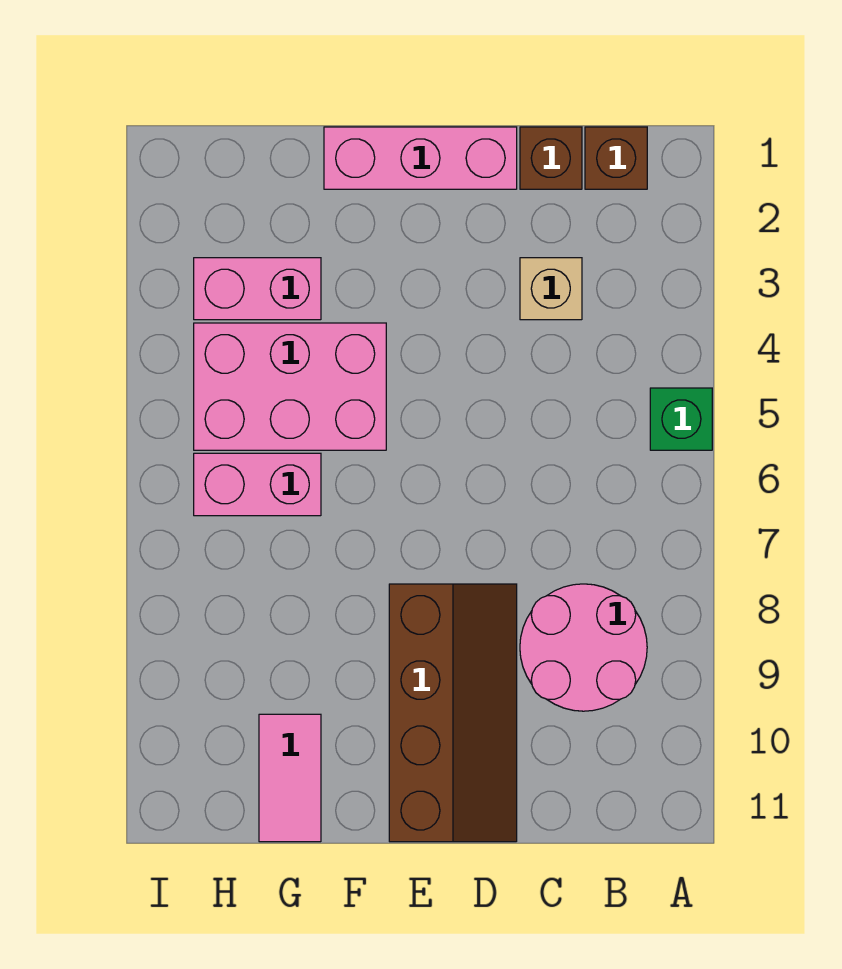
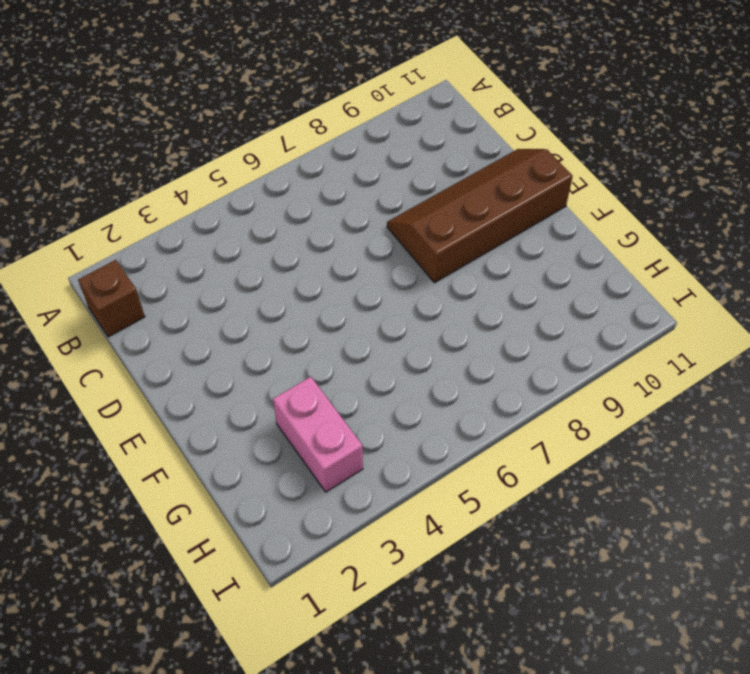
none -> green 1x1 brick [650,388,712,450]
none -> pink 2x2 round brick [520,584,647,711]

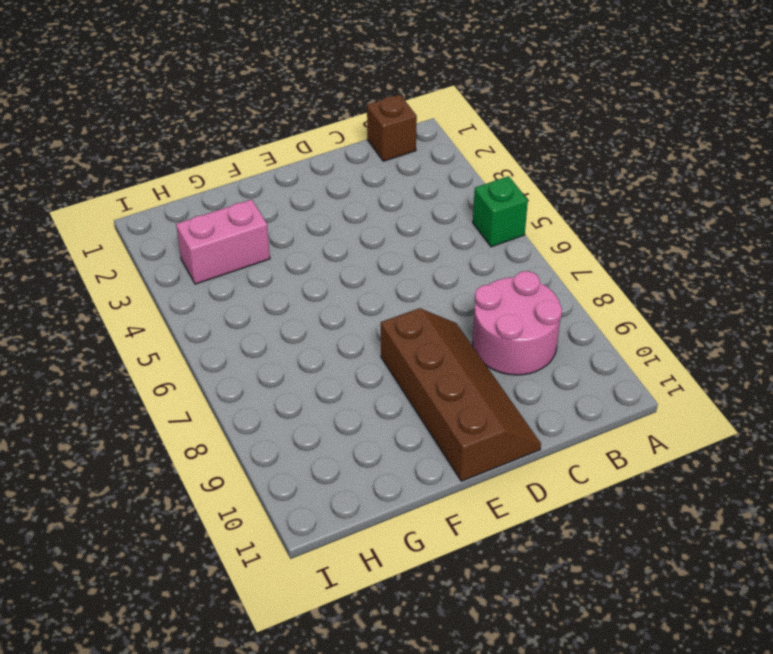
none -> brown 1x1 brick [520,127,582,189]
none -> tan 1x1 brick [520,258,582,320]

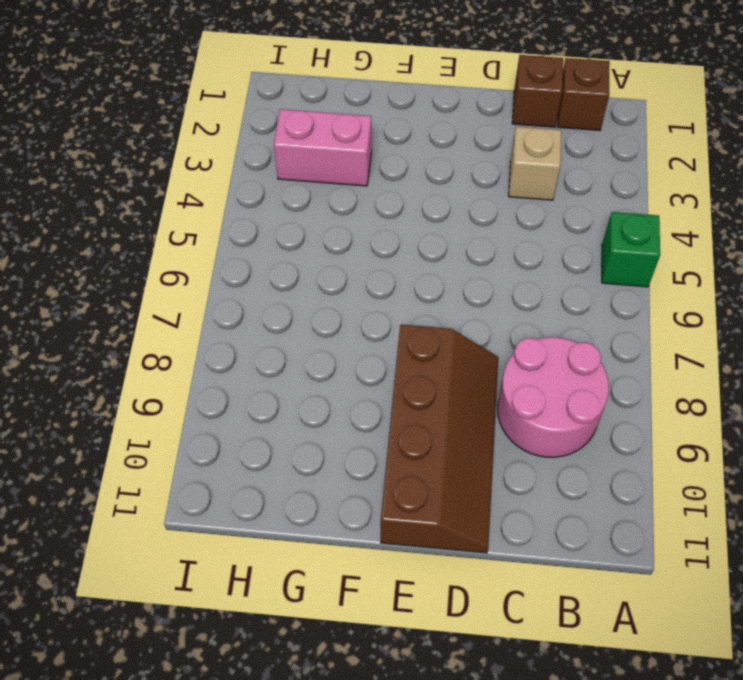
none -> pink 1x3 brick [324,127,517,189]
none -> pink 2x3 brick [194,323,386,450]

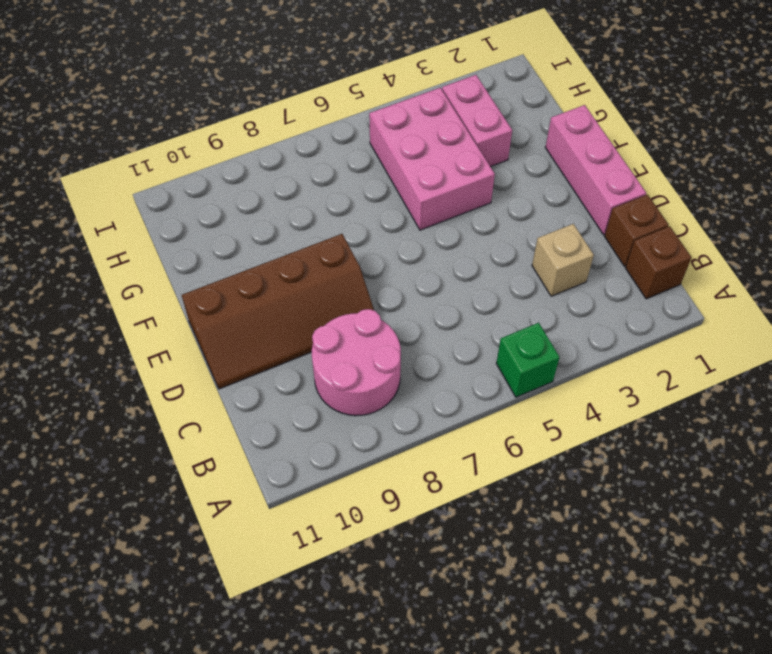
none -> pink 1x2 brick [194,453,321,516]
none -> pink 1x2 tile [259,714,321,842]

